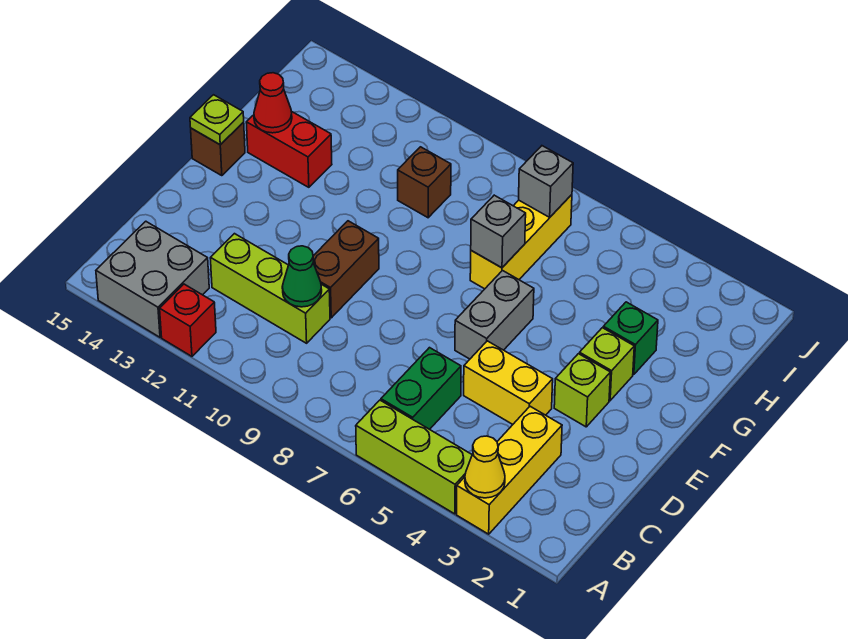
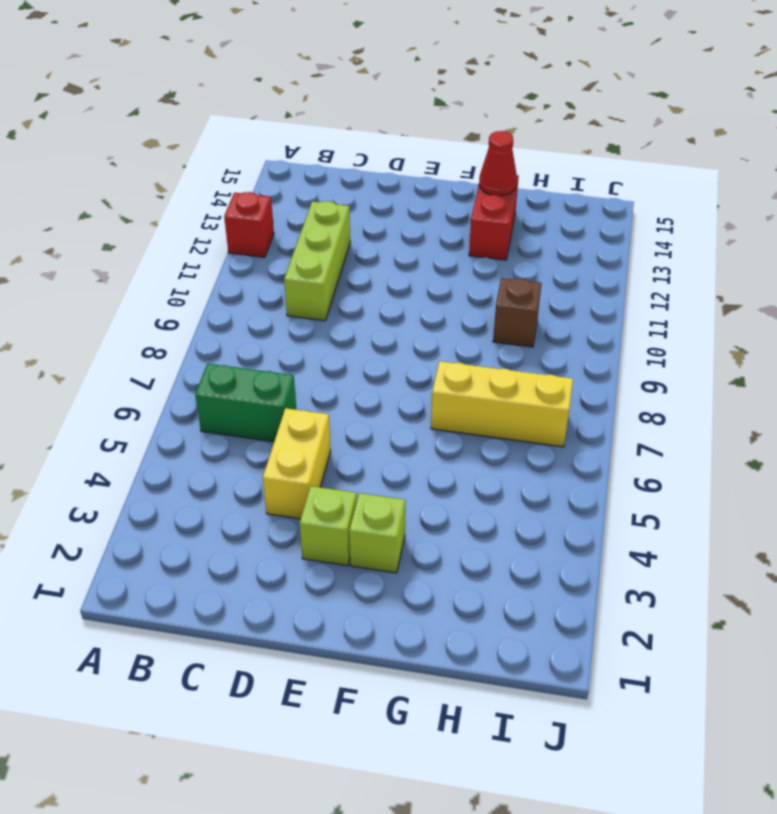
none -> yellow 1x3 brick [457,406,562,534]
none -> lime 1x3 brick [356,400,472,514]
none -> grey 2x2 brick [96,221,209,337]

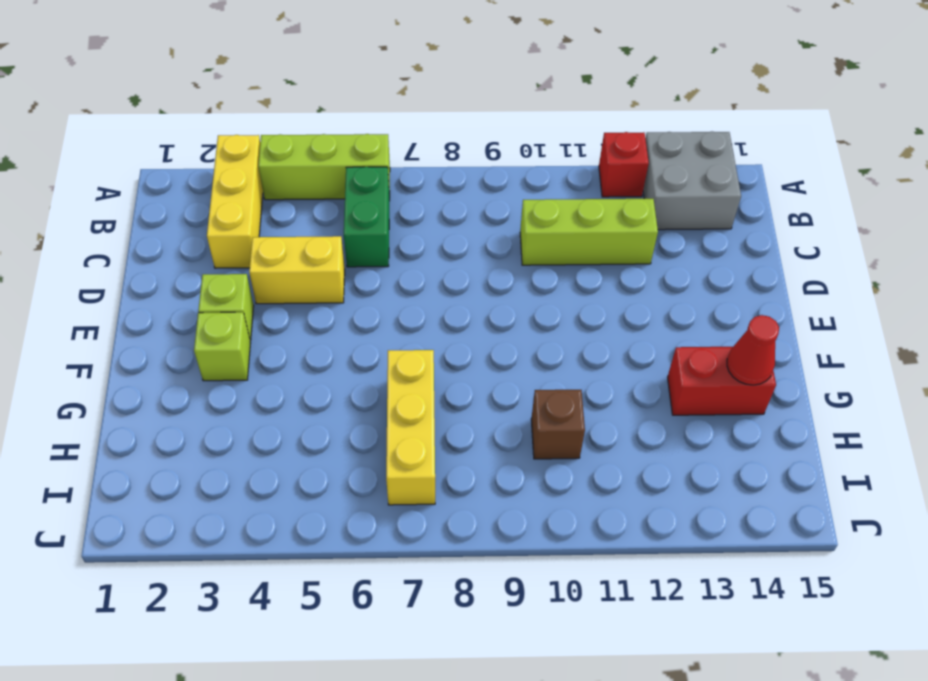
none -> brown 1x2 brick [313,221,379,318]
none -> grey 1x2 brick [455,271,534,359]
none -> brown 1x1 brick [191,122,245,176]

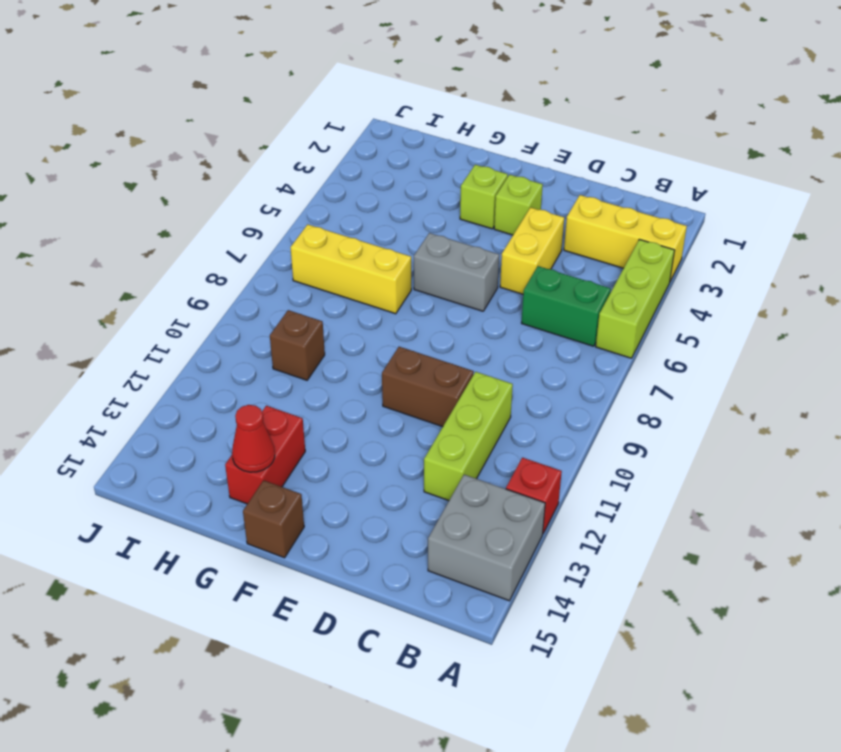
none -> green 1x1 brick [603,302,658,375]
none -> yellow 1x1 cone [465,436,505,498]
none -> green 1x1 cone [282,246,322,307]

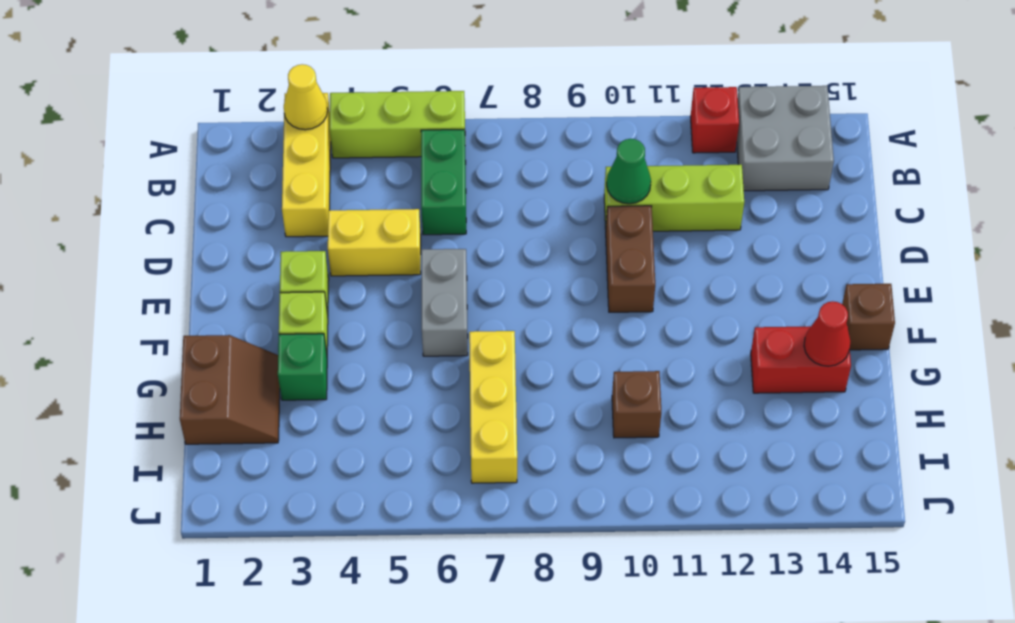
brown 2x2 slope [180,335,280,444] -> none
none -> lime 1x1 plate [190,95,244,145]
none -> grey 1x1 brick [471,195,526,268]
none -> grey 1x1 brick [519,146,573,217]

